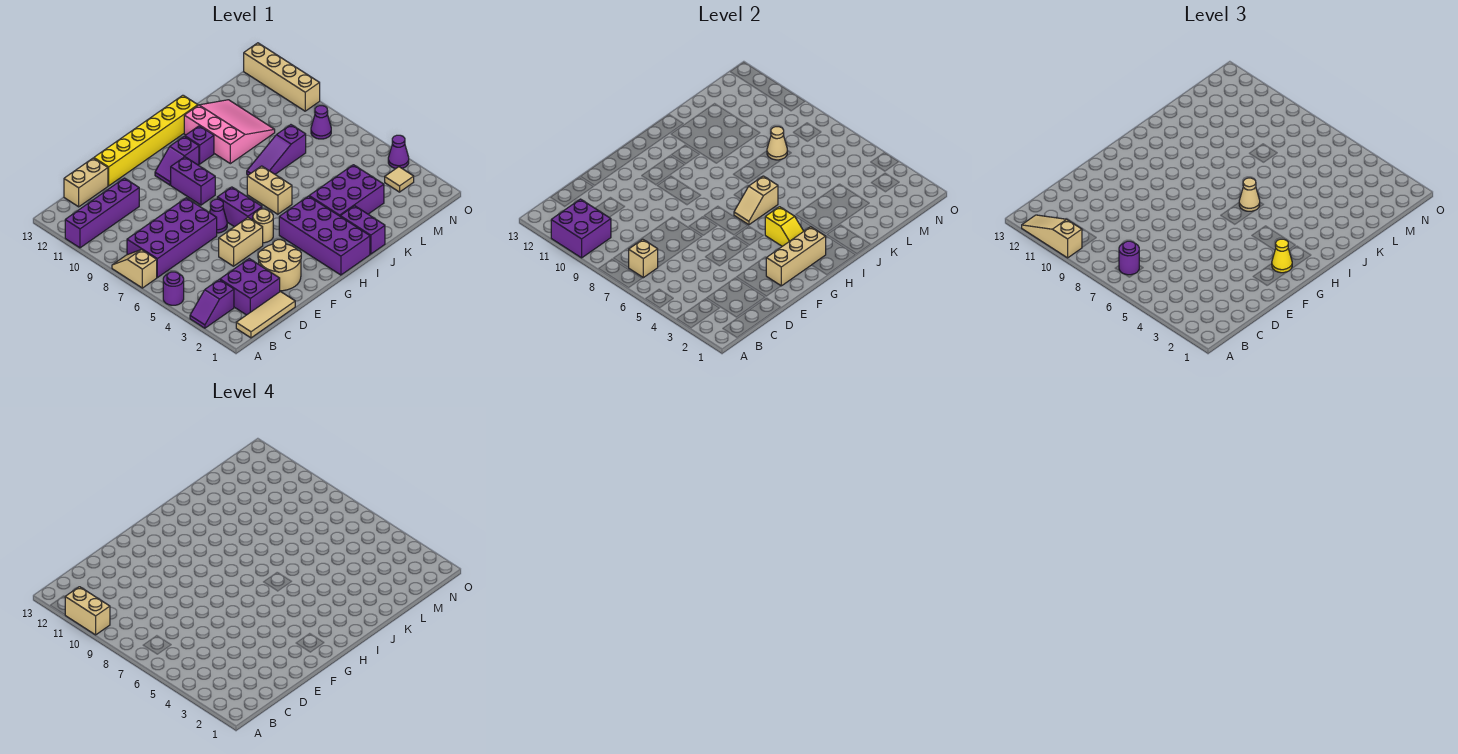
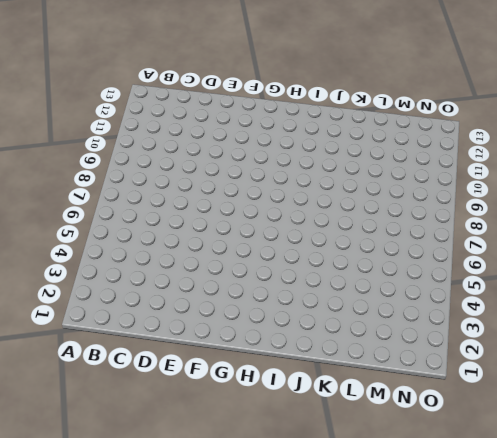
none -> purple 1x2 slope [190,280,234,328]
none -> purple 1x1 round brick [163,272,184,305]
none -> tan 1x2 slope [112,250,157,288]
none -> purple 1x4 brick [65,178,139,248]

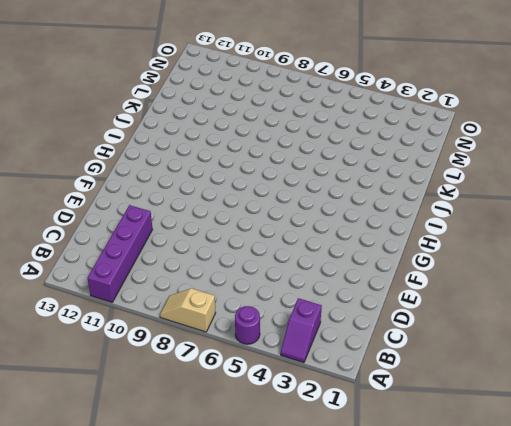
none -> tan 1x3 tile [236,292,295,338]
none -> purple 2x4 brick [127,198,217,278]
none -> purple 2x2 brick [220,259,280,315]
none -> tan 1x2 brick [64,158,108,207]

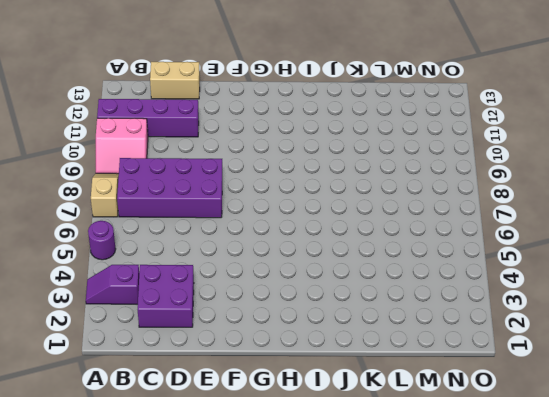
pink 2x2 slope [96,118,148,174] -> none
none -> tan 1x3 tile [236,292,295,338]
none -> tan 2x2 round brick [258,240,301,291]
none -> tan 1x2 brick [219,218,263,266]
none -> yellow 1x6 brick [94,95,198,186]

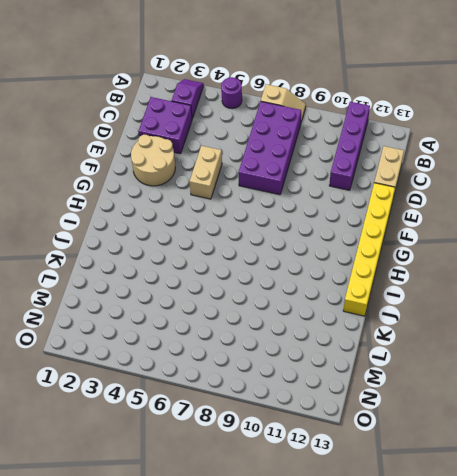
none -> tan 1x3 tile [236,292,295,338]
none -> purple 1x1 cone [210,199,227,233]
none -> tan 1x1 round brick [253,209,273,243]
none -> purple 1x2 brick [217,187,262,227]

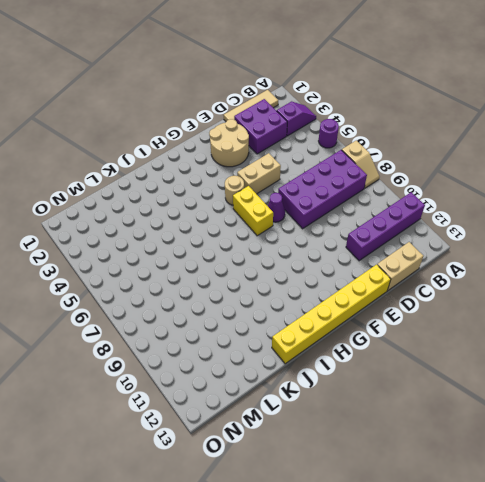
yellow 1x2 brick [233,186,273,236] -> purple 1x2 brick [217,187,262,227]
none -> purple 1x2 brick [171,157,215,205]
none -> purple 1x2 slope [155,136,199,185]
none -> purple 2x4 brick [279,196,370,275]
none -> tan 1x2 brick [247,166,292,214]

